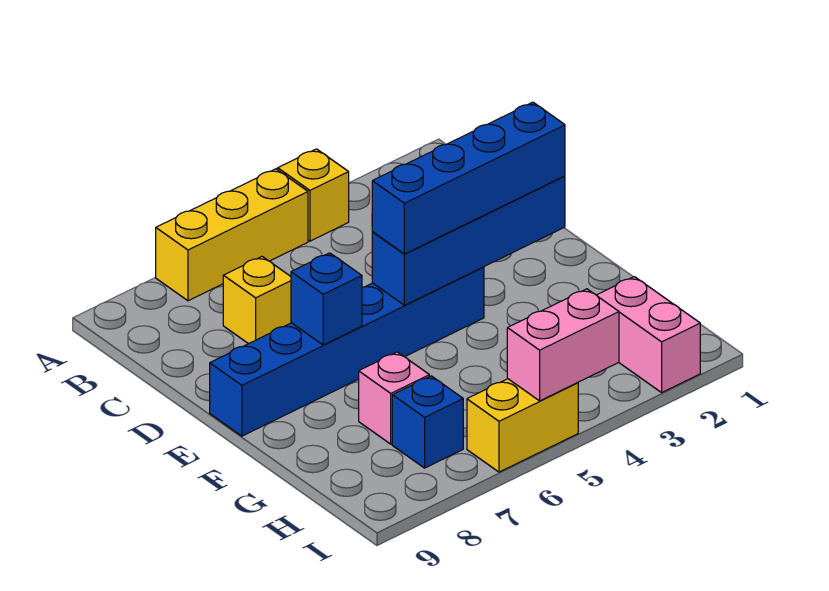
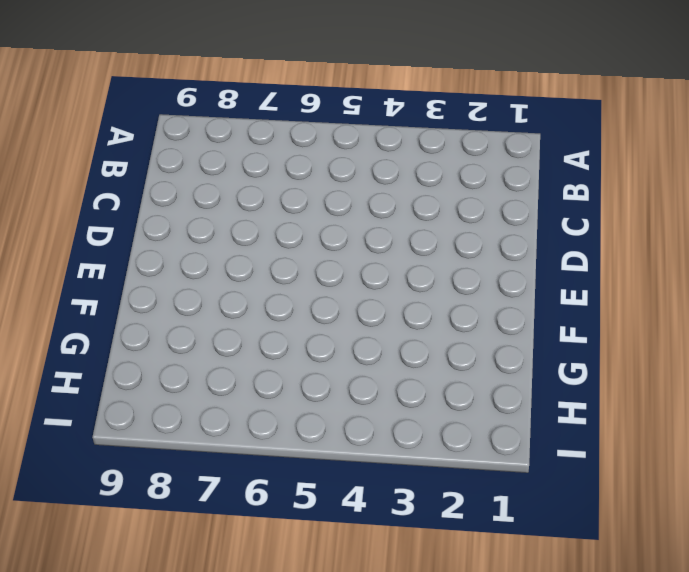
none -> yellow 1x1 brick [278,149,349,241]
none -> yellow 1x3 brick [156,169,308,301]
none -> yellow 1x1 brick [223,257,291,344]

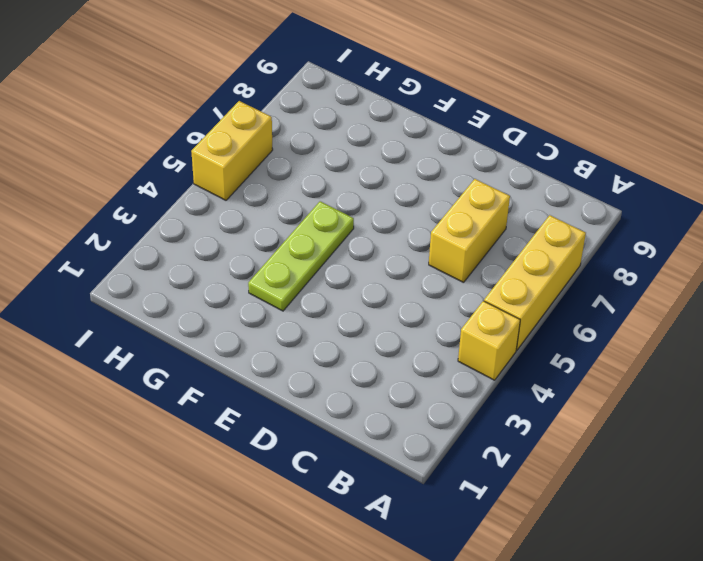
yellow 1x2 brick [429,179,510,283] -> yellow 1x1 brick [223,257,291,344]
lime 1x3 plate [248,201,354,311] -> none
none -> blue 1x6 brick [210,267,484,436]
none -> pink 1x1 brick [359,352,429,444]
none -> pink 1x2 brick [597,277,700,392]

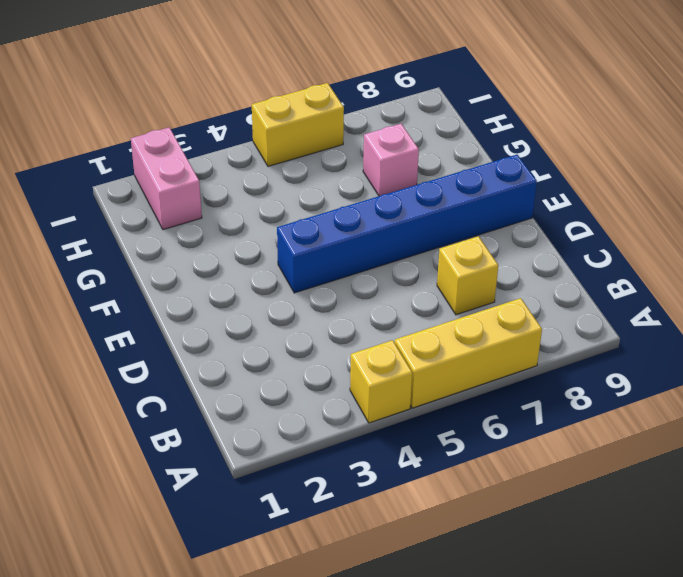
none -> blue 1x1 brick [392,376,463,468]
none -> blue 1x4 brick [372,176,565,305]
none -> blue 1x1 brick [291,253,362,345]

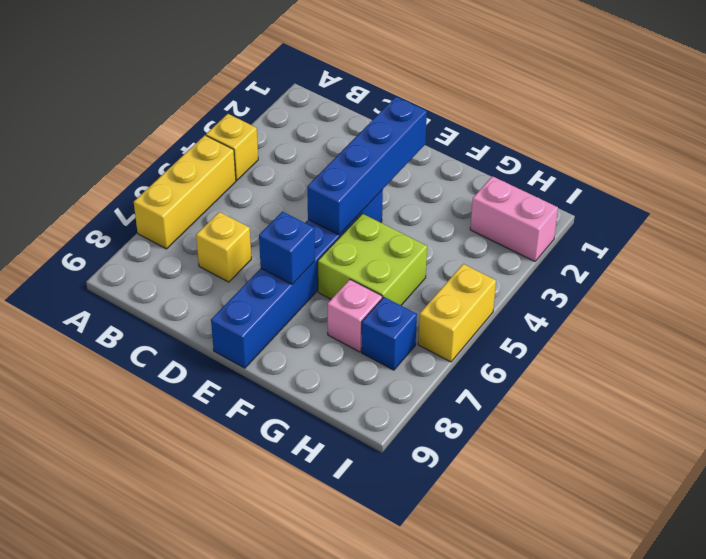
lime 2x2 brick [318,214,427,305] -> none
none -> pink 1x2 brick [507,289,619,401]
none -> blue 1x4 brick [372,102,565,254]

